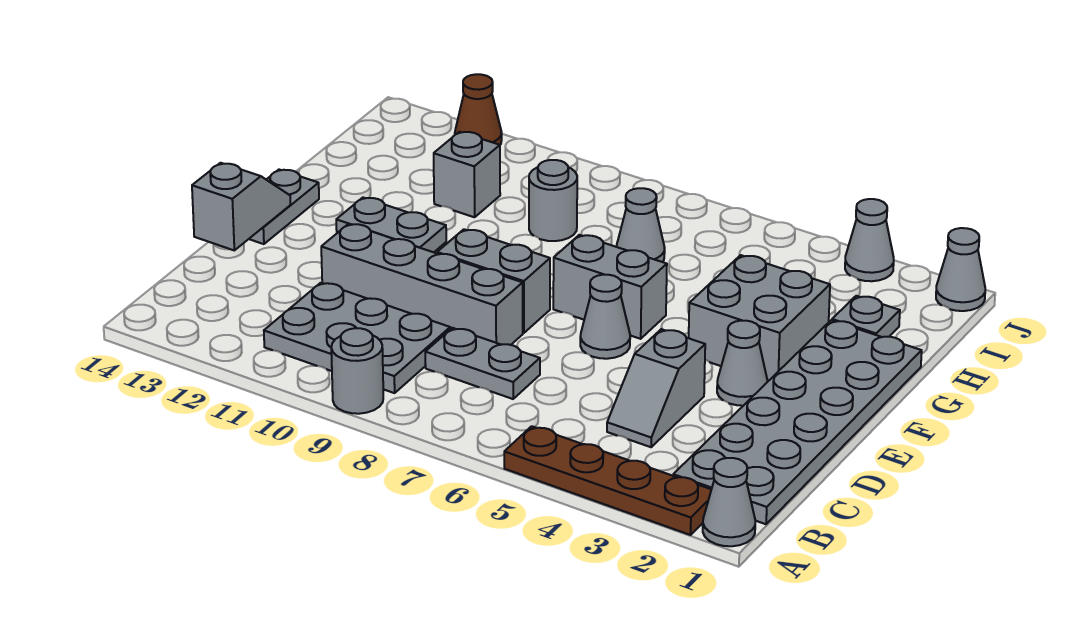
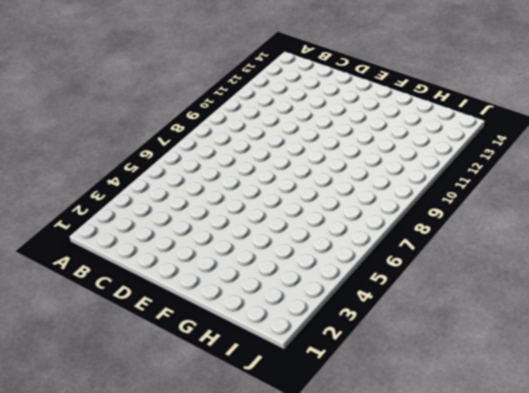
none -> grey 1x1 cone [703,458,755,546]
none -> brown 1x4 plate [504,426,711,535]
none -> grey 1x1 round brick [331,328,383,414]

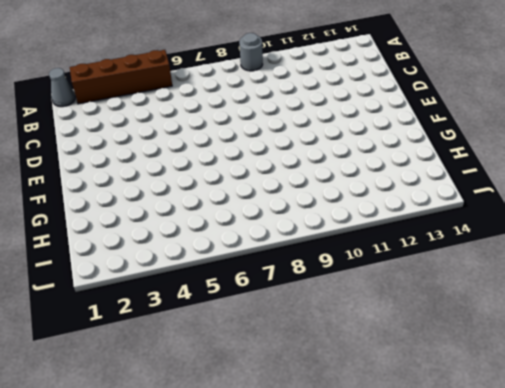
brown 1x4 brick [70,50,172,104] -> brown 1x4 plate [504,426,711,535]
none -> grey 2x6 plate [673,320,922,524]
none -> grey 2x3 plate [264,283,450,393]
none -> grey 1x2 slope [607,329,705,447]

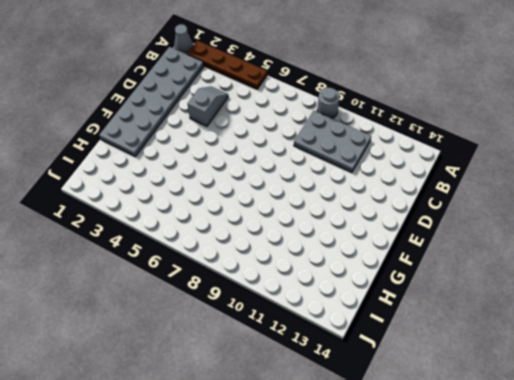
none -> grey 1x2 plate [425,328,540,399]
none -> grey 1x4 brick [321,224,523,345]
none -> grey 1x1 cone [717,321,768,406]

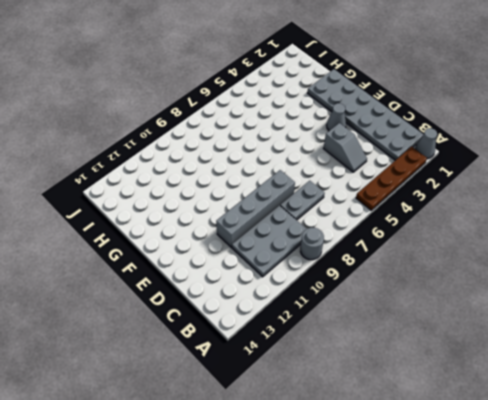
none -> grey 1x1 cone [580,275,630,359]
none -> grey 1x2 brick [437,229,550,333]
none -> grey 1x2 plate [249,170,319,244]

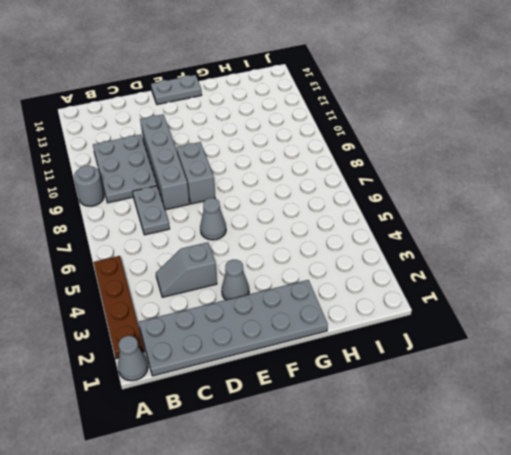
none -> grey 2x2 brick [689,255,830,381]
none -> grey 1x2 brick [553,235,667,339]
none -> grey 1x2 plate [336,198,446,252]

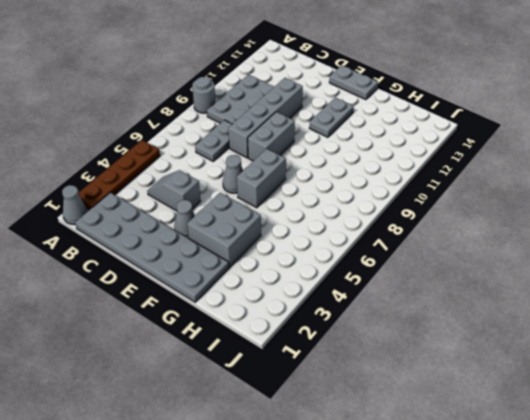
none -> grey 1x1 plate [832,296,900,337]
none -> grey 1x1 cone [616,188,665,262]
none -> grey 1x1 round brick [529,160,577,241]

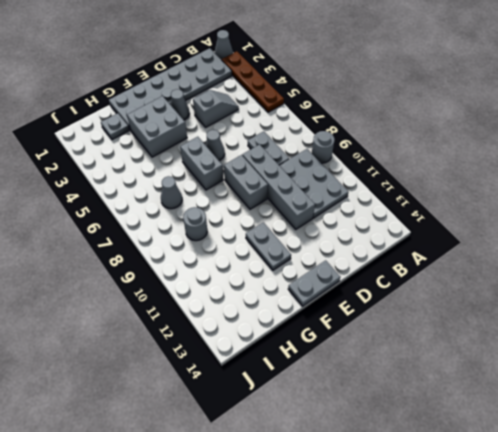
none -> grey 1x1 brick [434,132,500,217]
none -> grey 1x1 cone [936,228,985,311]
none -> grey 1x1 cone [845,199,894,281]

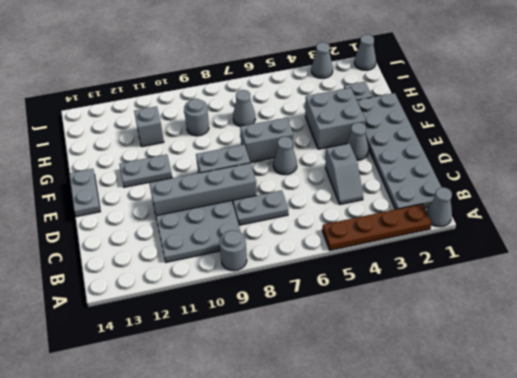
none -> brown 1x1 cone [455,74,502,145]
none -> grey 1x2 slope [192,163,291,250]

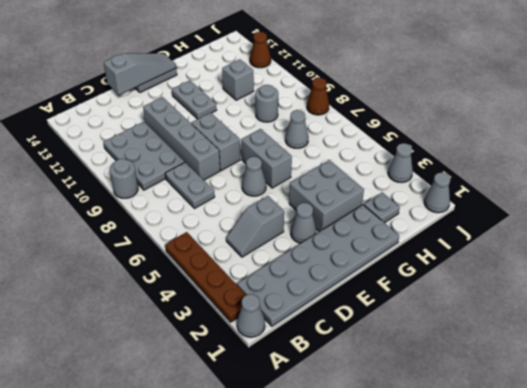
grey 1x3 slope [104,53,176,95] -> grey 1x2 slope [192,163,291,250]
brown 1x1 cone [307,78,329,115] -> none

